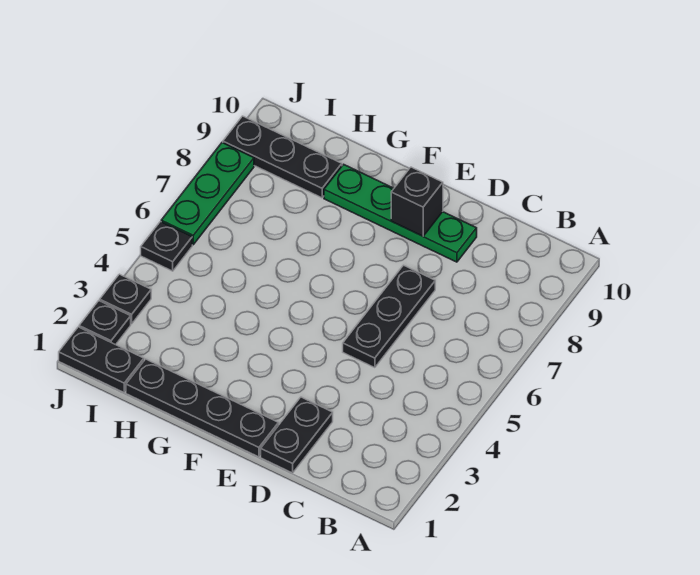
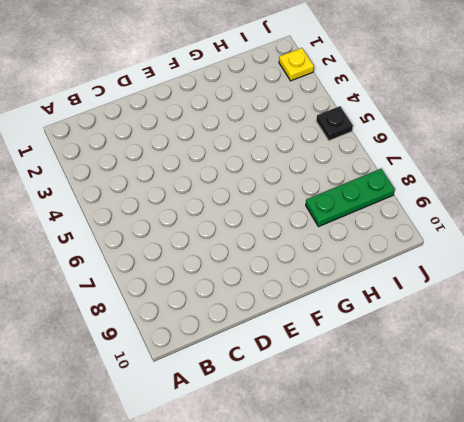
green 1x3 plate [306,169,395,226] -> green 1x3 plate turned to [161,143,254,245]
yellow 1x1 plate [279,48,314,81] -> black 1x1 plate [79,301,131,345]
none -> black 1x2 plate [261,397,333,473]
none -> black 1x3 plate [343,265,435,368]

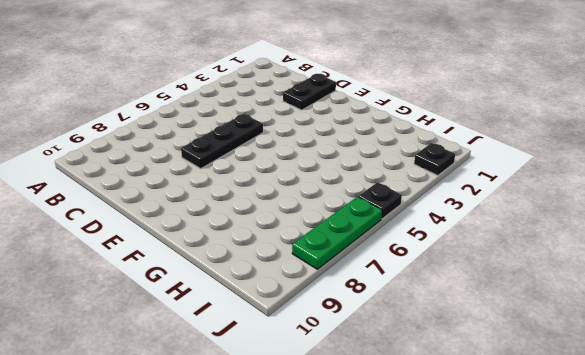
none -> green 1x4 plate [324,164,477,262]
none -> black 1x4 plate [126,359,279,457]

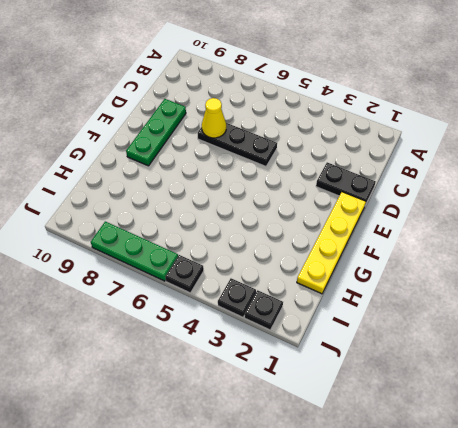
yellow 1x1 cone [202,98,226,138] -> none
green 1x3 plate [126,99,186,166] -> green 1x4 plate [324,164,477,262]
yellow 1x4 plate [297,192,366,294] -> black 1x4 plate [126,359,279,457]
none -> black 1x3 plate [223,116,342,198]
none -> black 1x2 plate [59,327,144,392]

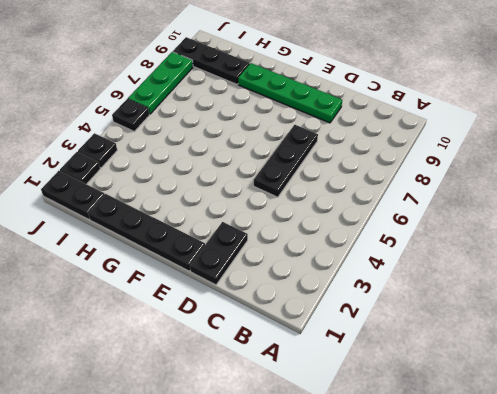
none -> black 1x1 brick [391,167,443,236]

